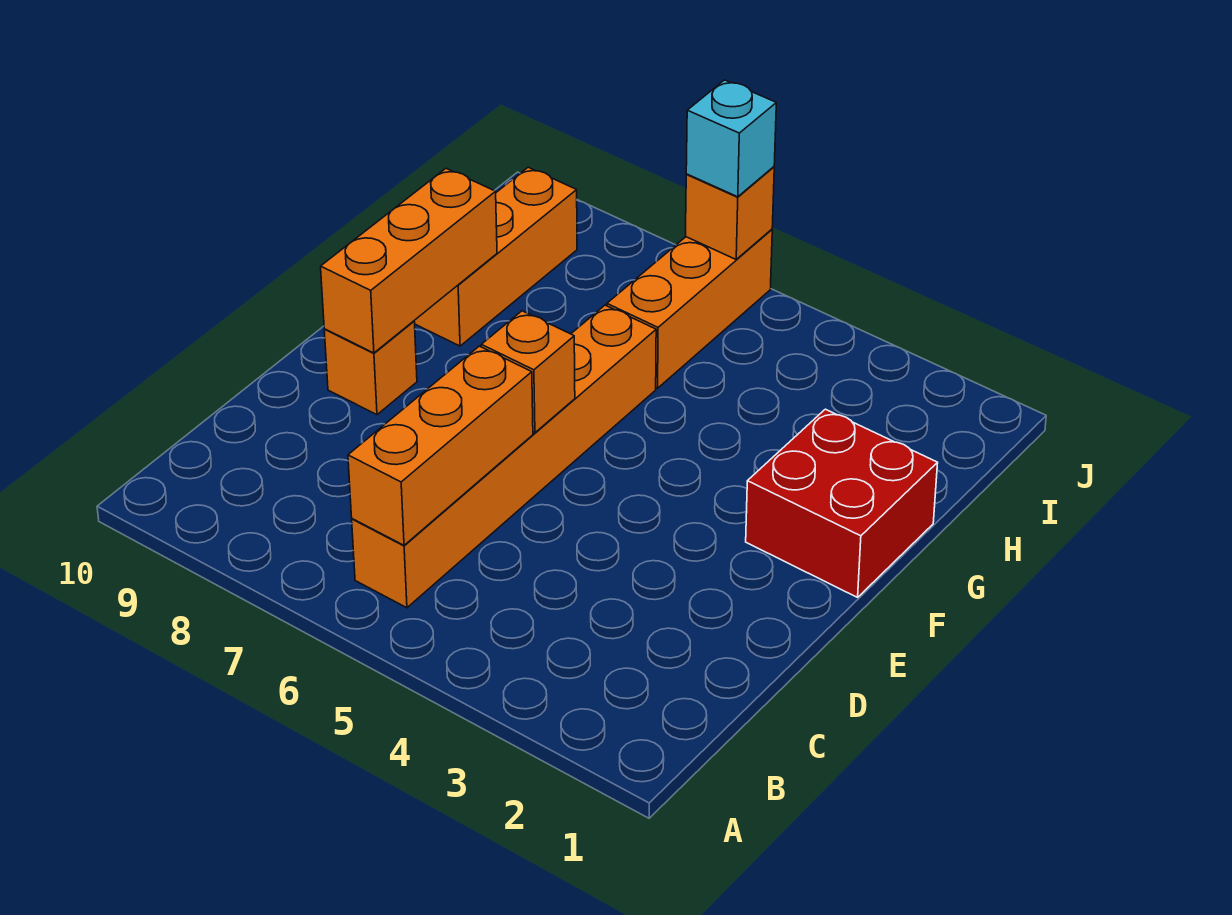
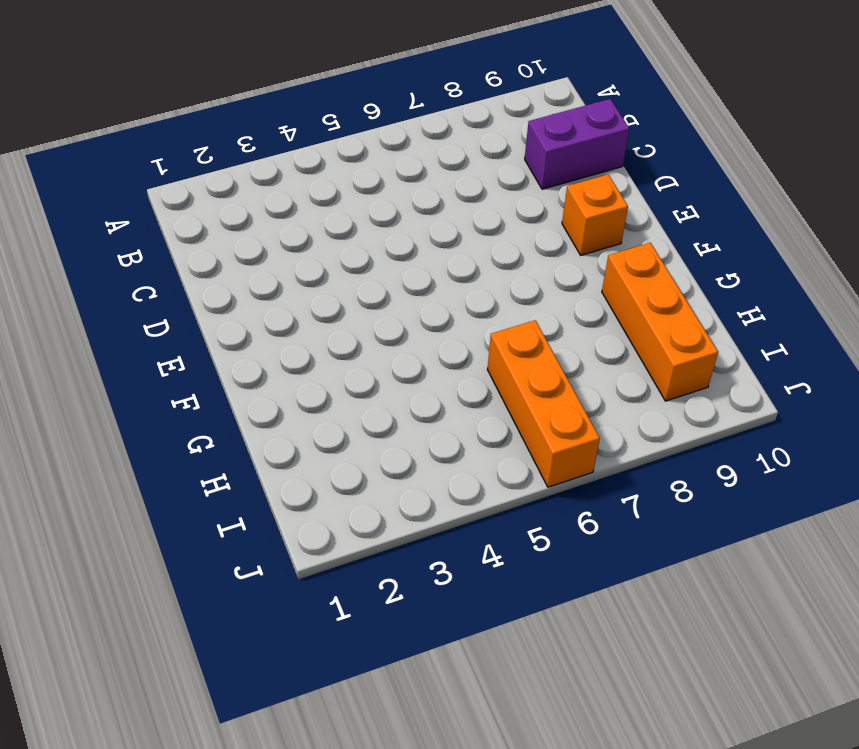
purple 1x2 brick [525,99,629,189] -> none
none -> orange 1x6 brick [352,305,656,608]
none -> red 2x2 brick [746,409,938,597]

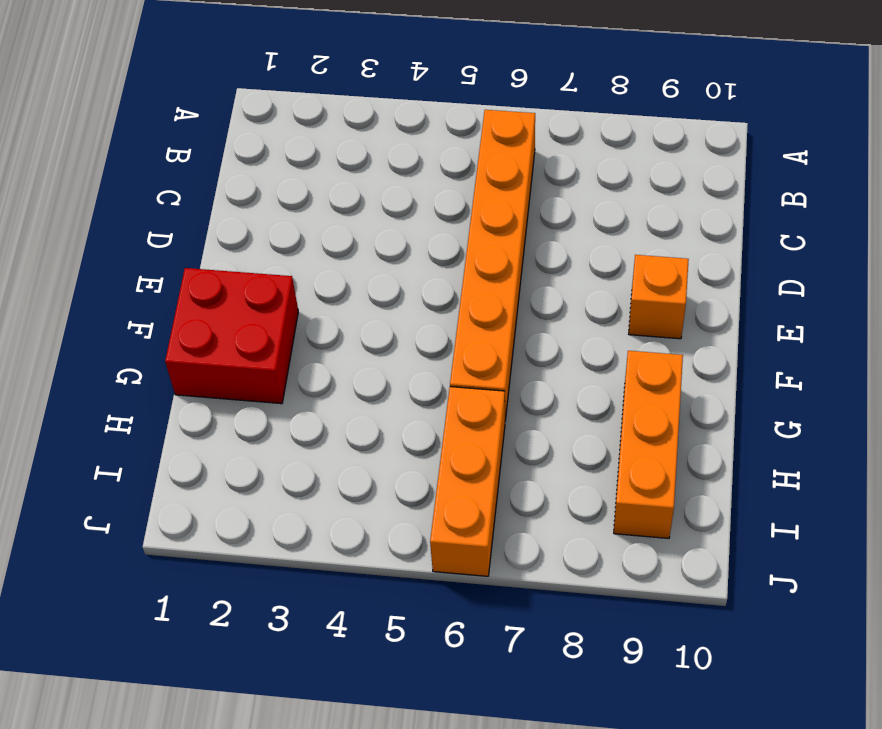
none -> orange 1x3 brick [348,346,533,545]
none -> orange 1x1 brick [481,311,575,433]

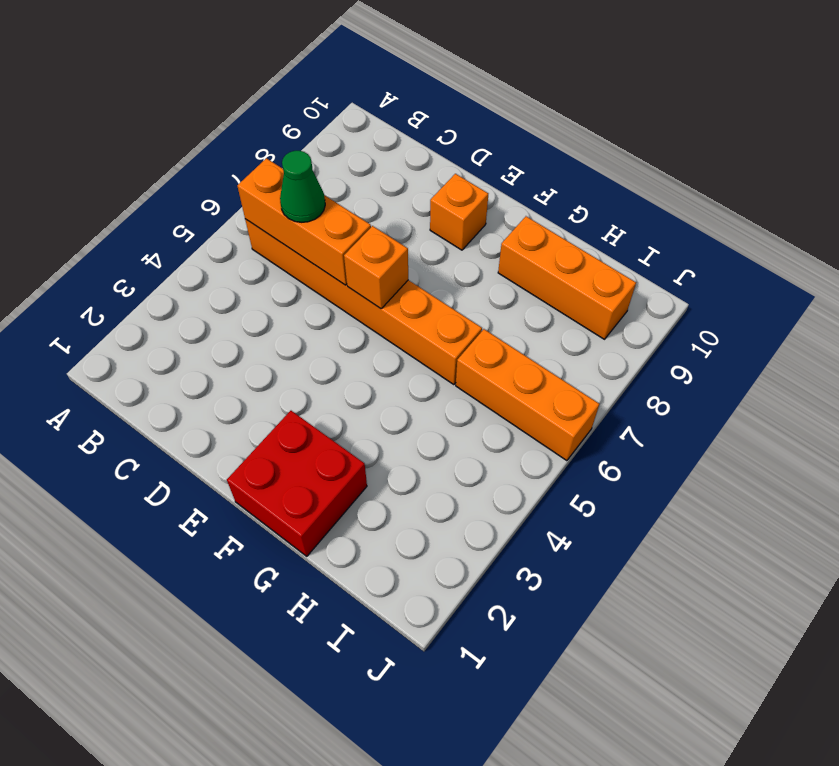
green 1x1 cone [280,151,325,222] -> none
none -> orange 1x3 brick [321,169,497,353]
none -> orange 1x1 brick [686,167,774,259]

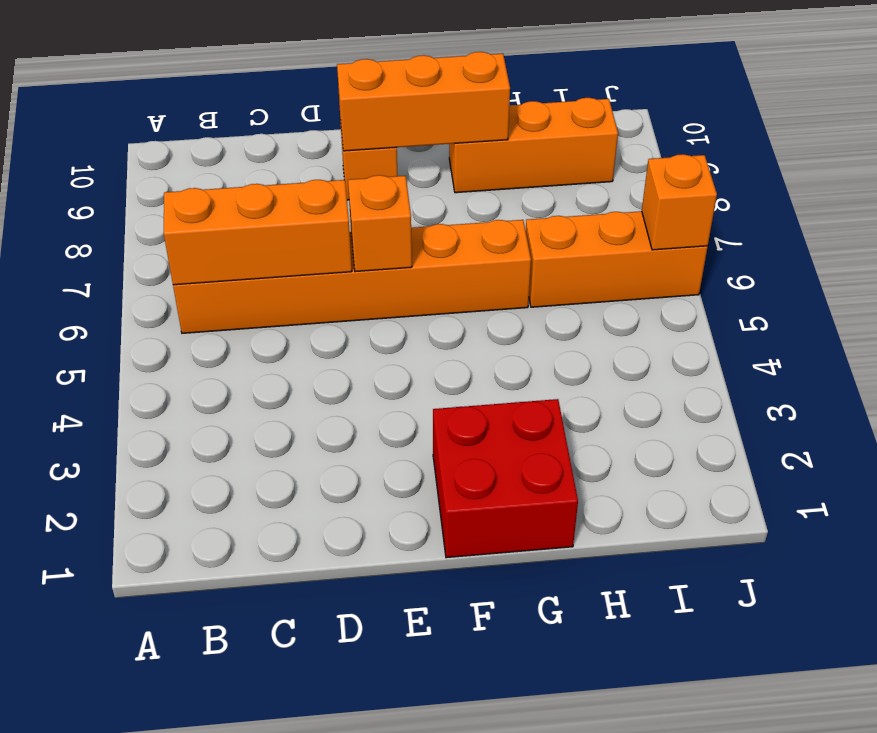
none -> cyan 1x1 brick [686,80,776,197]

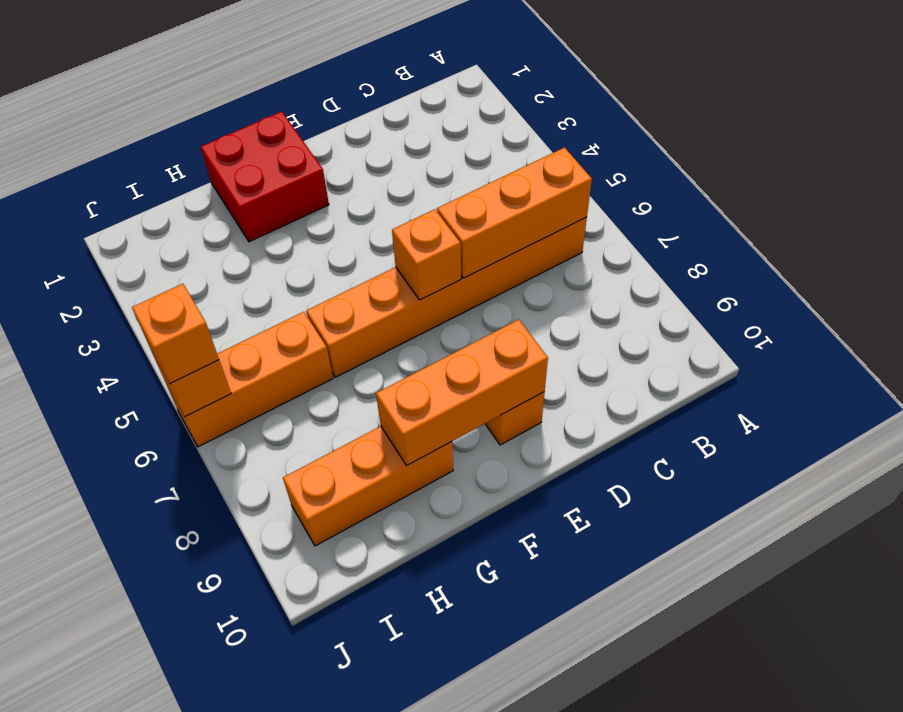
orange 1x1 brick [132,284,219,384] -> cyan 1x1 brick [686,80,776,197]

